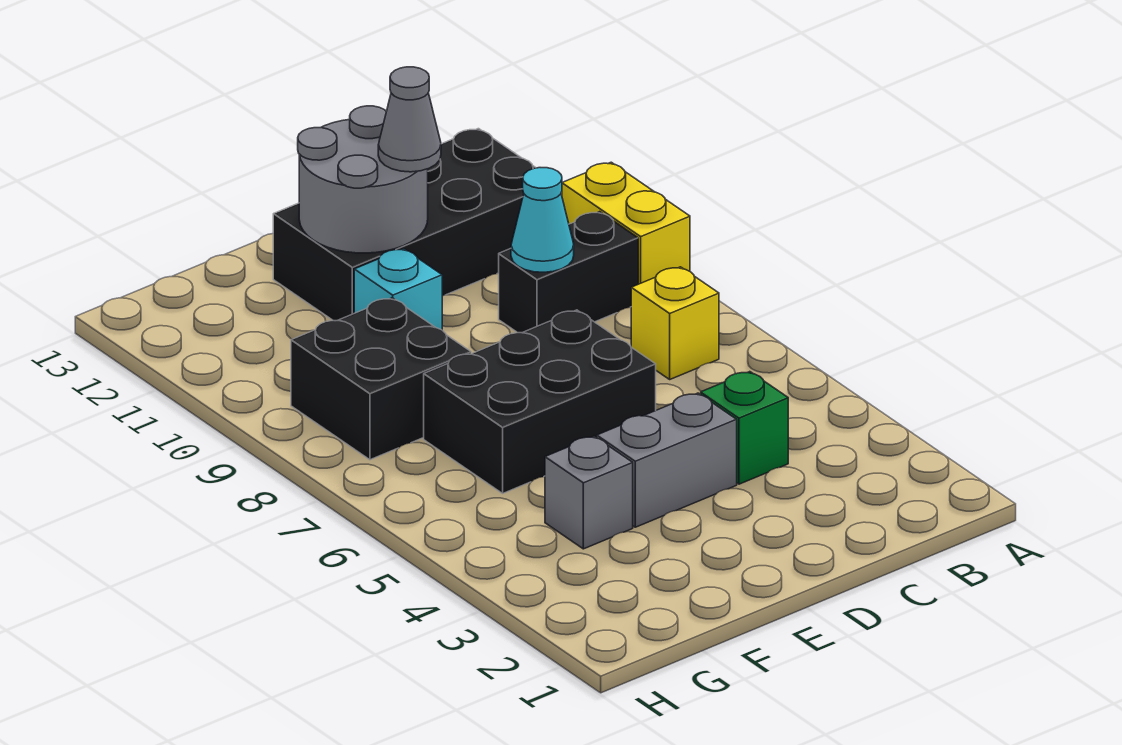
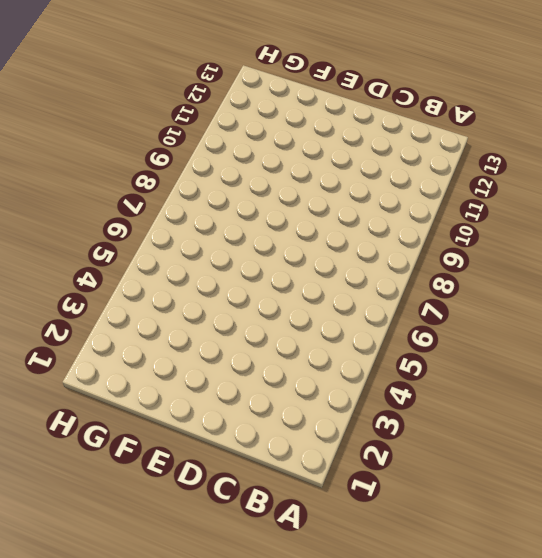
none -> yellow 1x2 brick [562,162,690,284]
none -> yellow 1x1 brick [631,267,719,379]
none -> black 1x2 brick [499,212,638,333]

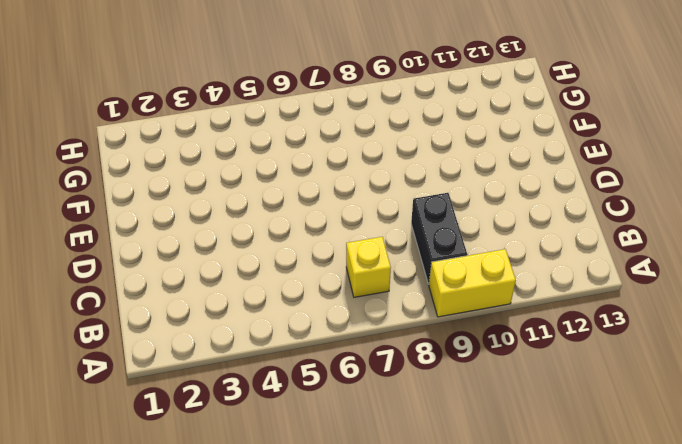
none -> black 2x4 brick [273,129,536,321]
none -> green 1x1 brick [701,372,788,484]
none -> grey 1x2 brick [597,393,737,527]

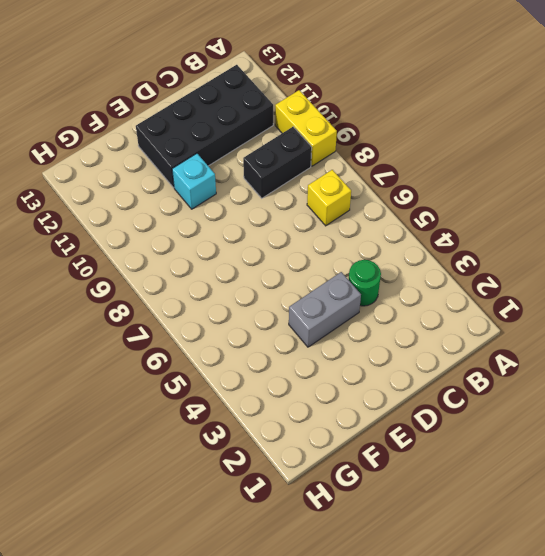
green 1x1 round brick [349,260,381,306] -> green 1x1 brick [701,372,788,484]
none -> black 2x3 brick [424,310,656,493]
none -> grey 1x1 brick [545,436,633,549]
none -> black 2x2 brick [291,298,471,460]

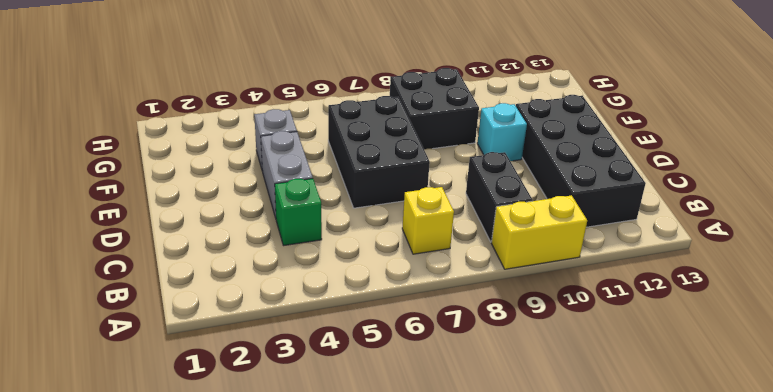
none -> cyan 1x1 cone [511,168,574,272]
none -> grey 2x2 round brick [298,106,428,253]
none -> grey 1x1 cone [378,67,441,172]

